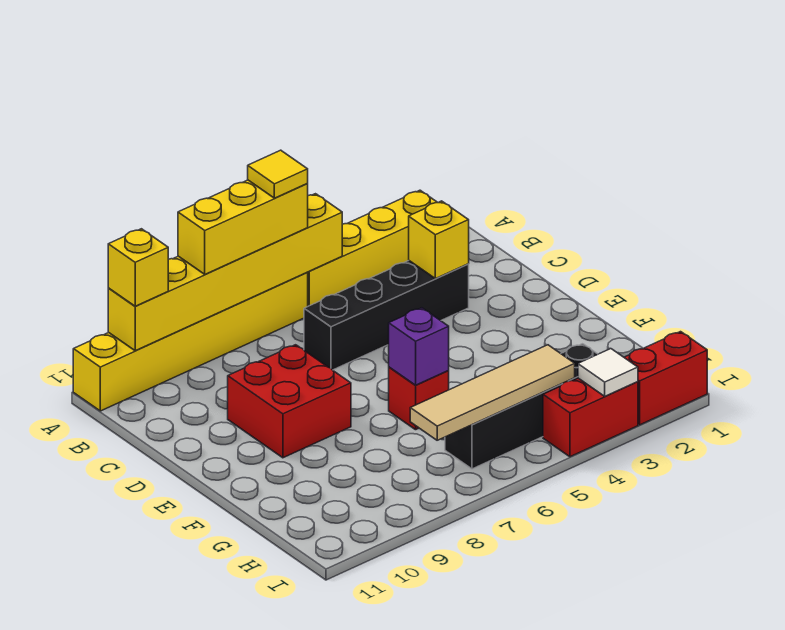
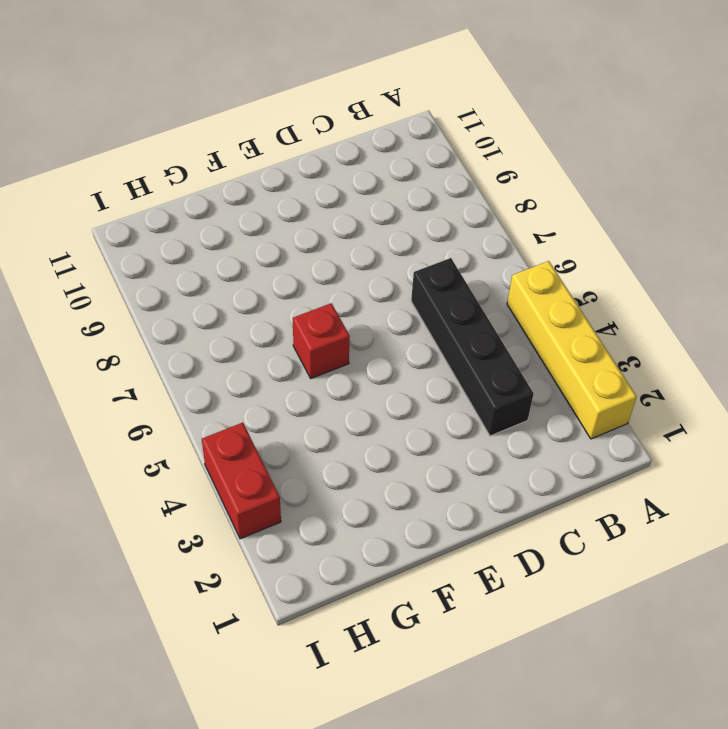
none -> yellow 1x6 brick [73,273,308,411]
none -> red 2x2 brick [228,345,351,458]
none -> black 1x4 brick [445,344,598,469]

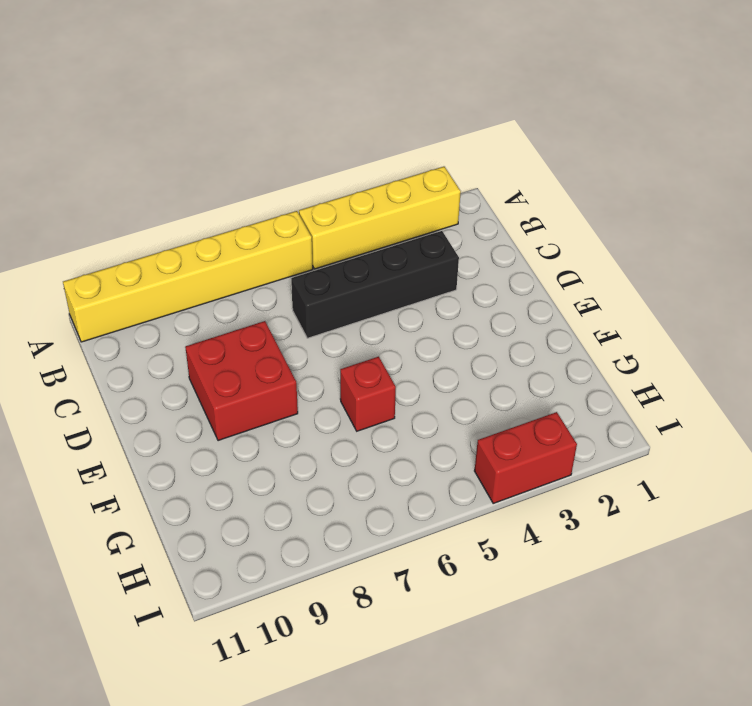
none -> black 1x4 brick [445,344,598,469]
none -> red 1x2 brick [624,332,707,425]
none -> yellow 1x6 brick [108,194,342,351]

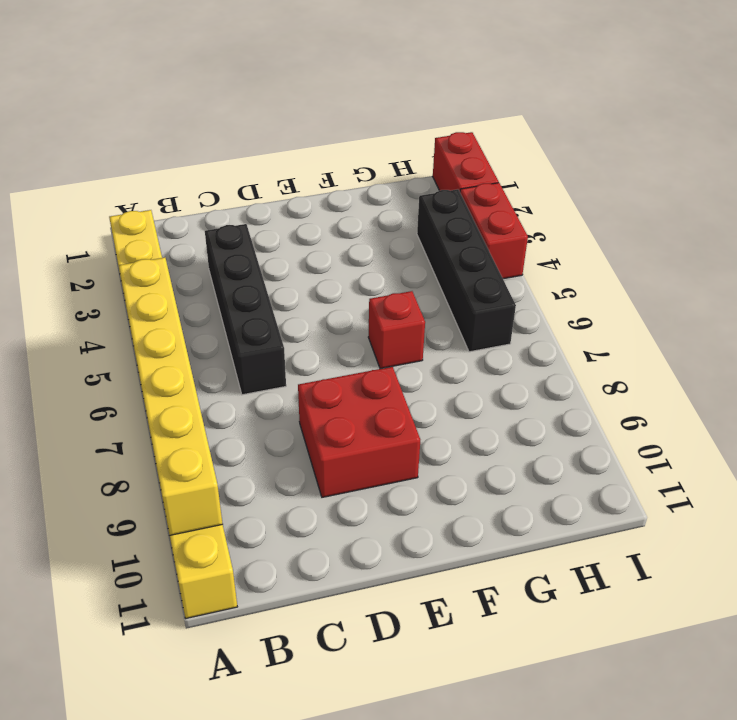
none -> yellow 1x1 brick [409,201,469,279]
none -> purple 1x1 brick [389,308,449,385]
none -> tan 1x4 tile [410,345,575,440]

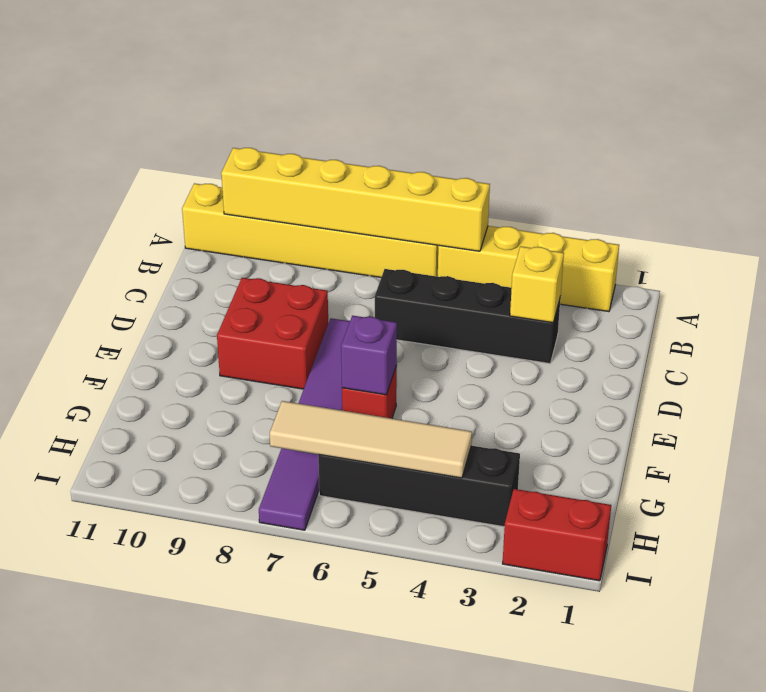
purple 1x6 tile [259,318,350,530] -> none
none -> red 1x2 brick [543,378,638,457]
none -> white 1x1 tile [578,349,638,396]
none -> yellow 1x3 brick [178,180,308,274]

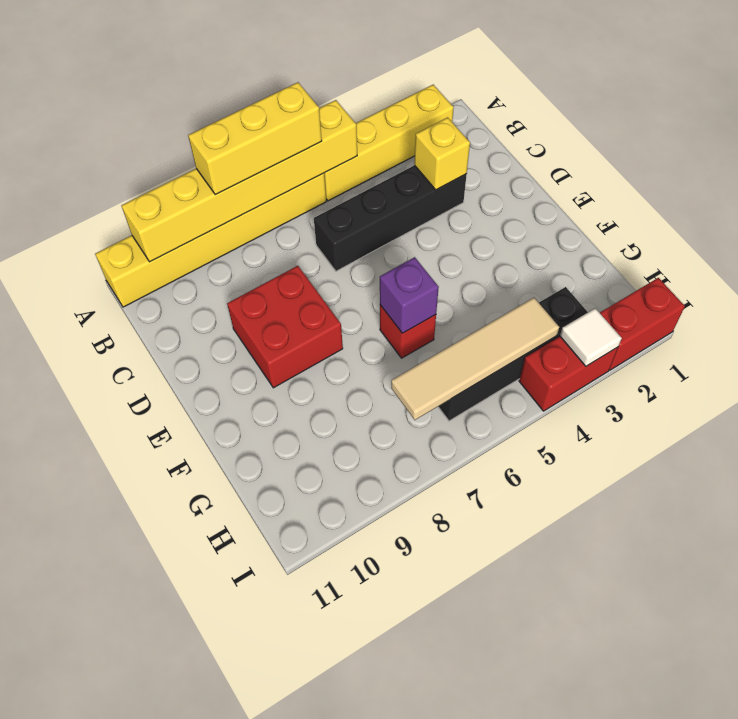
none -> yellow 1x1 brick [108,229,168,306]
none -> yellow 1x1 tile [248,150,308,198]

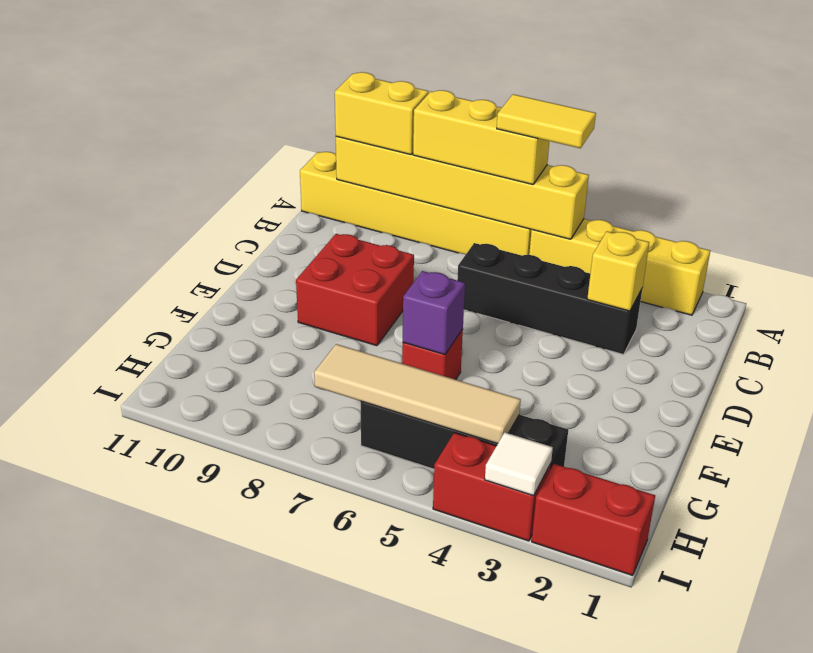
yellow 1x2 tile [497,94,596,148] -> yellow 1x1 tile [248,150,308,198]
yellow 1x2 brick [335,72,429,155] -> yellow 1x1 brick [108,229,168,306]

